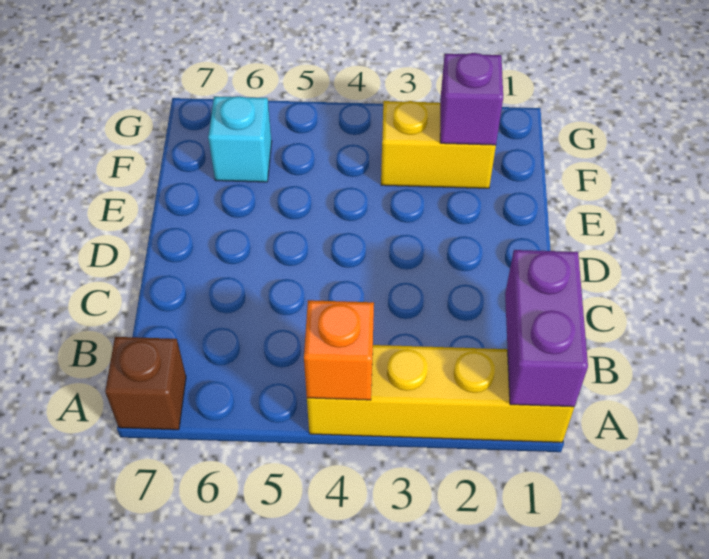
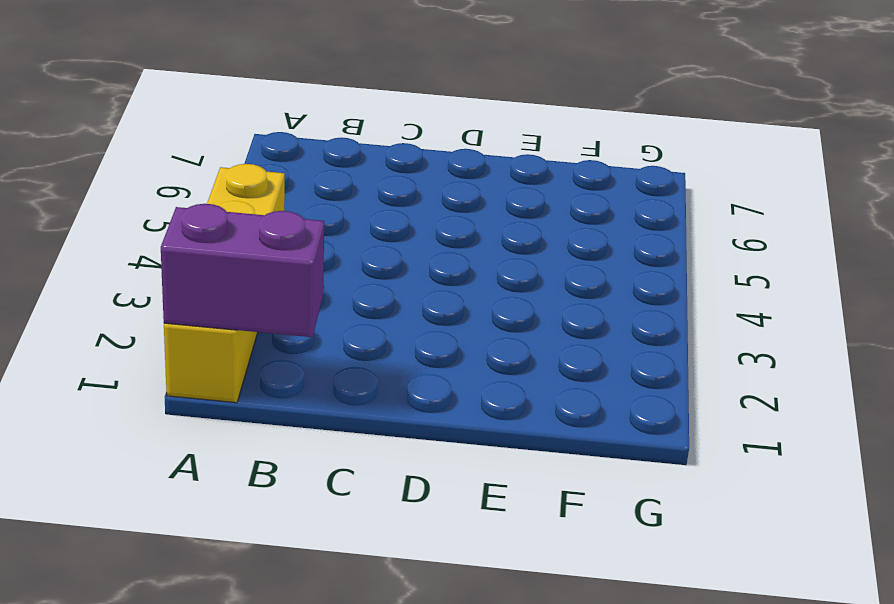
none -> brown 1x1 brick [105,337,186,430]
none -> yellow 1x2 brick [381,101,496,188]

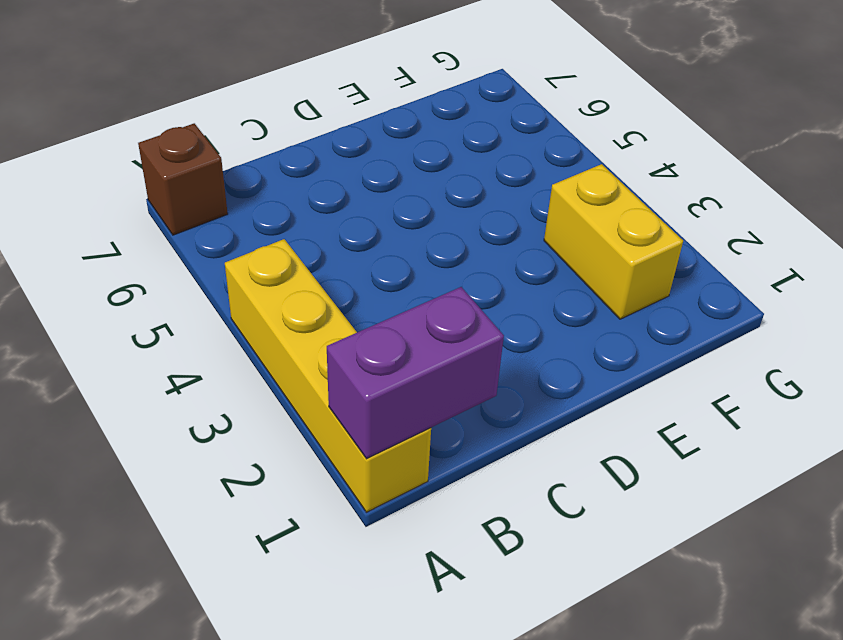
none -> cyan 1x1 brick [208,96,272,182]
none -> orange 1x1 brick [304,300,374,400]

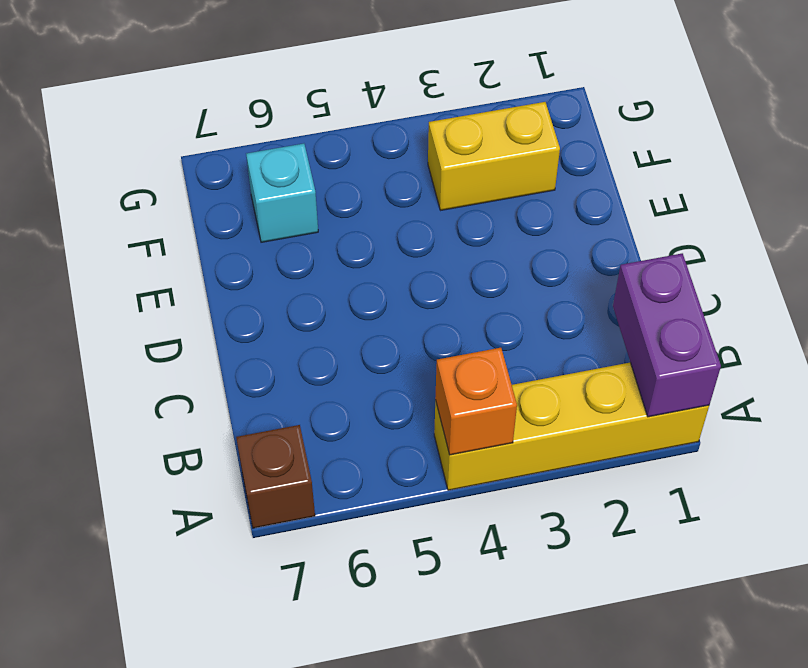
none -> purple 1x1 brick [440,53,503,145]

